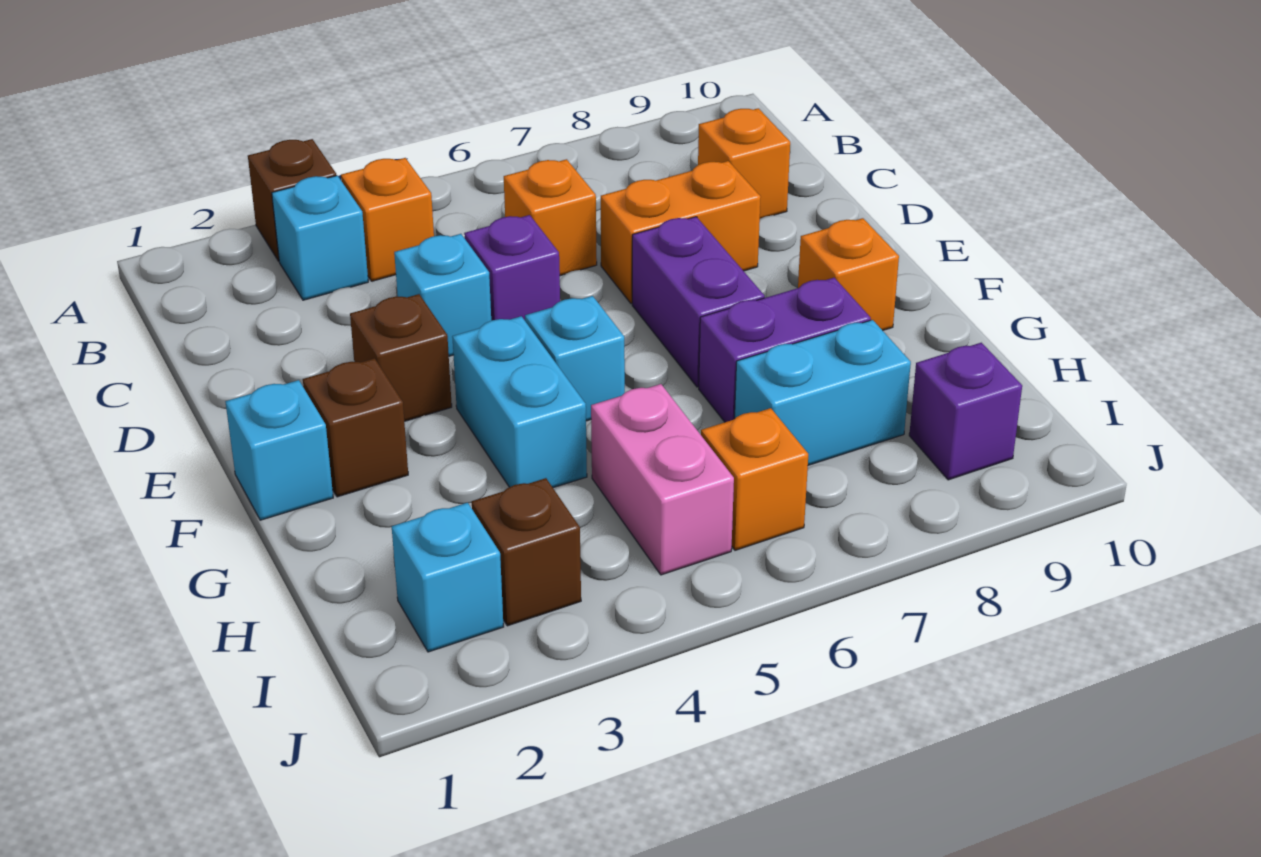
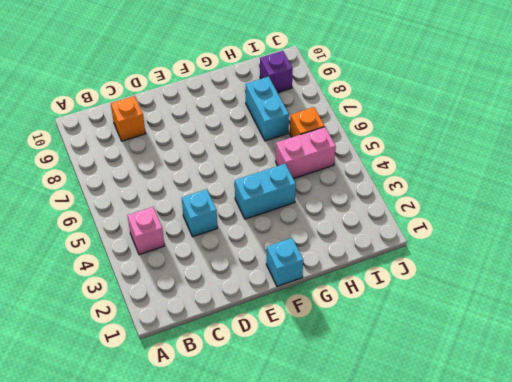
pink 1x1 brick [127,207,164,255] -> orange 1x1 brick [341,158,434,281]
none -> brown 1x1 brick [248,139,336,261]
none -> cyan 1x1 brick [272,175,368,300]
none -> orange 1x1 brick [504,159,597,276]

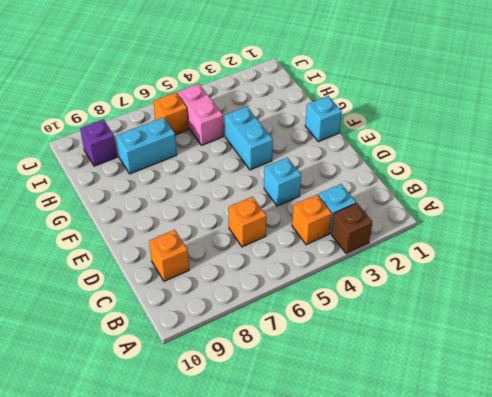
none -> purple 1x1 brick [464,215,560,320]
none -> orange 1x2 brick [601,161,761,304]
none -> brown 1x1 brick [350,294,452,421]

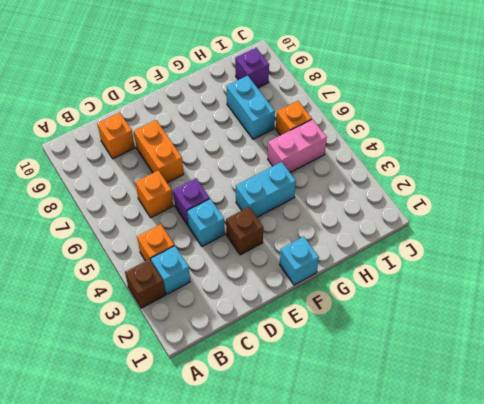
none -> purple 1x2 brick [632,217,765,387]
none -> brown 1x1 brick [303,358,408,497]
none -> cyan 1x1 brick [525,296,625,421]

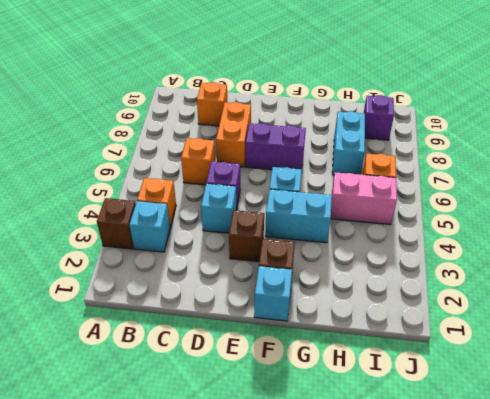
none -> orange 1x1 brick [798,218,899,331]
none -> purple 1x2 brick [699,278,871,422]
none -> cyan 1x1 brick [392,503,504,652]

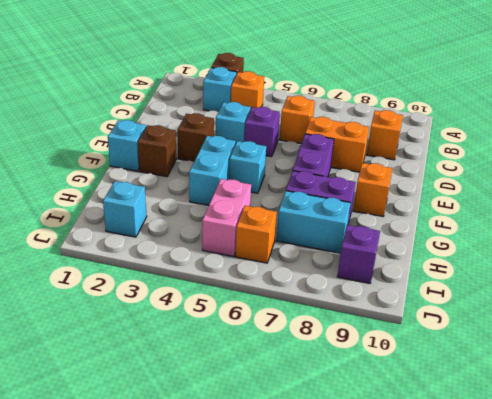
none -> brown 1x1 brick [472,478,581,626]

